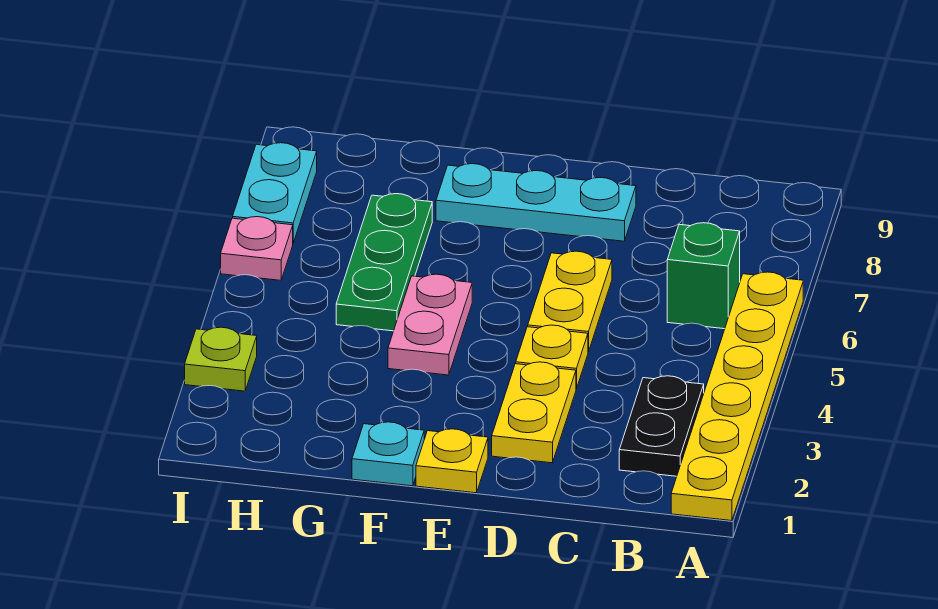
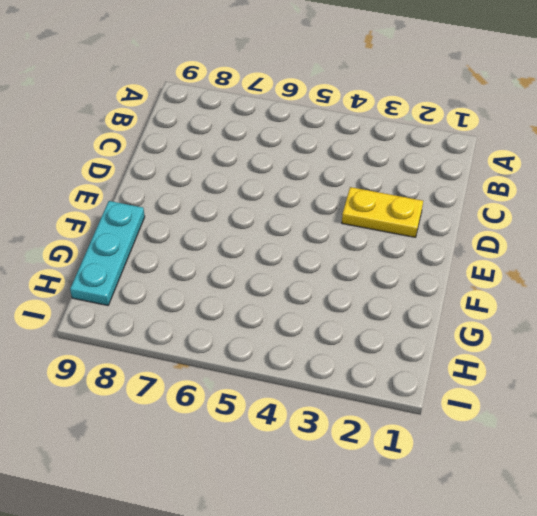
cyan 1x3 plate [70,201,145,305] -> cyan 1x3 plate moved to [436,164,636,241]
none -> yellow 1x6 plate [671,272,803,521]
none -> black 1x2 plate [619,376,704,476]
none -> green 1x1 brick [667,223,740,329]

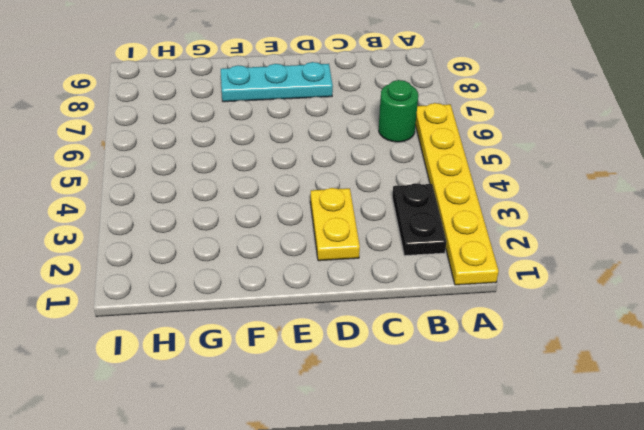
green 1x1 round brick [379,80,418,142] -> green 1x1 brick [667,223,740,329]
none -> yellow 1x1 plate [516,325,588,389]
none -> yellow 1x2 plate [528,251,612,352]
none -> yellow 1x1 plate [416,429,488,493]

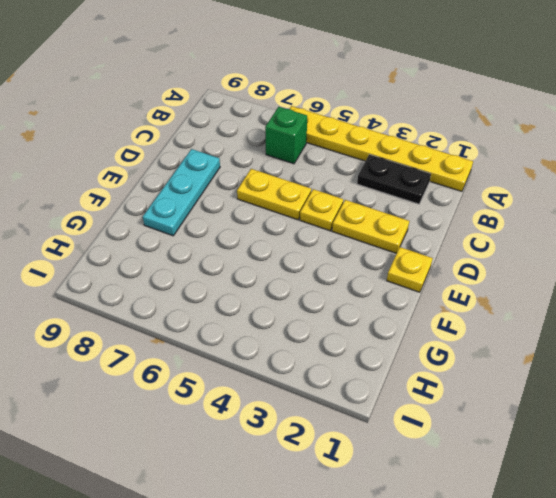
none -> cyan 1x1 plate [352,422,424,486]
none -> pink 1x2 plate [388,274,472,375]
none -> green 1x3 plate [336,194,432,331]

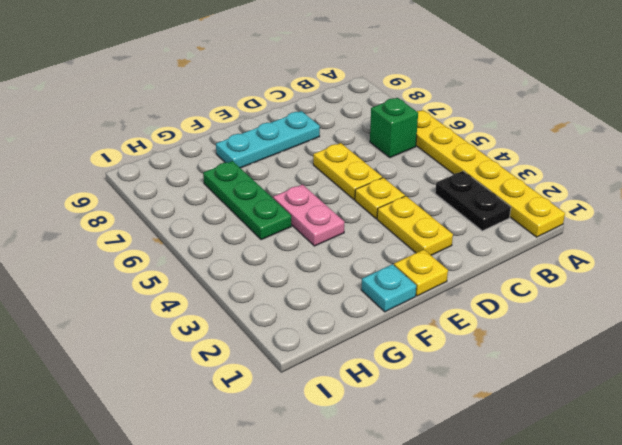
none -> lime 1x1 plate [185,327,257,391]
none -> pink 1x1 plate [221,217,293,280]
none -> cyan 1x2 plate [233,143,317,243]

